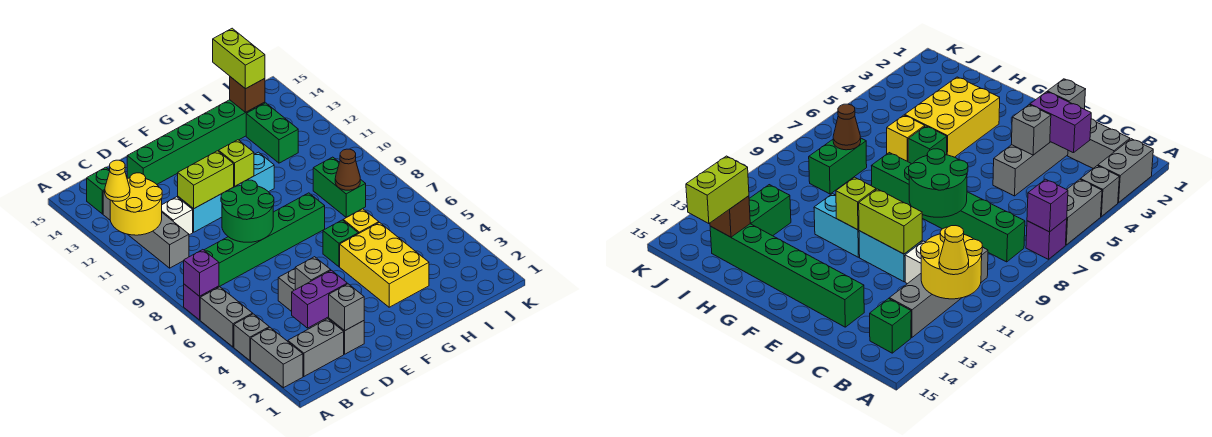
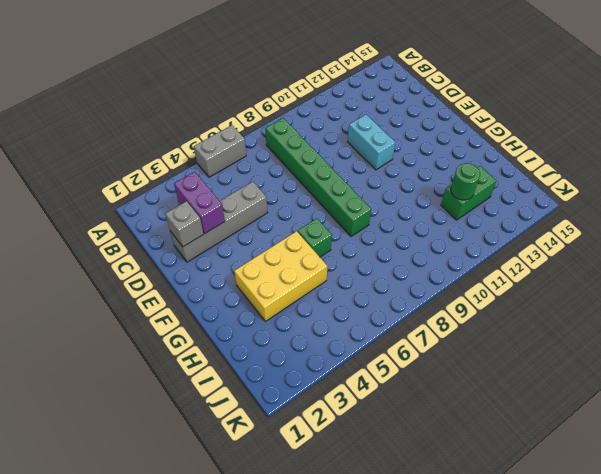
green 1x1 round brick [451,163,480,200] -> none
none -> grey 1x2 brick [251,328,303,388]
none -> grey 1x1 brick [234,314,269,360]
none -> purple 1x1 brick [184,284,219,320]
none -> grey 1x2 brick [288,319,344,376]

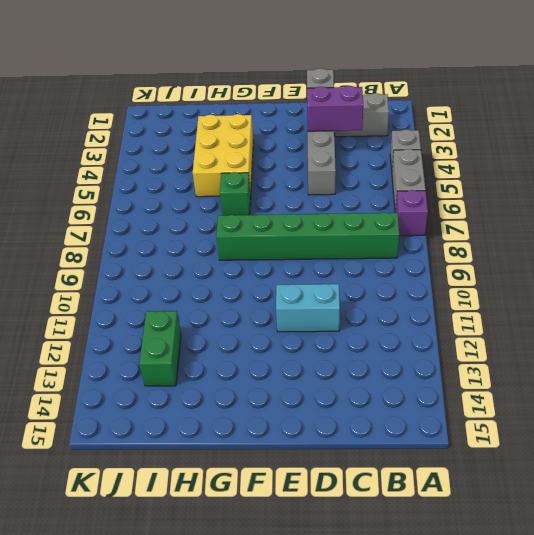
none -> grey 1x2 brick [251,328,303,388]
none -> grey 1x4 brick [103,191,189,268]
none -> green 1x1 brick [87,167,110,214]
none -> white 1x1 brick [162,197,193,235]

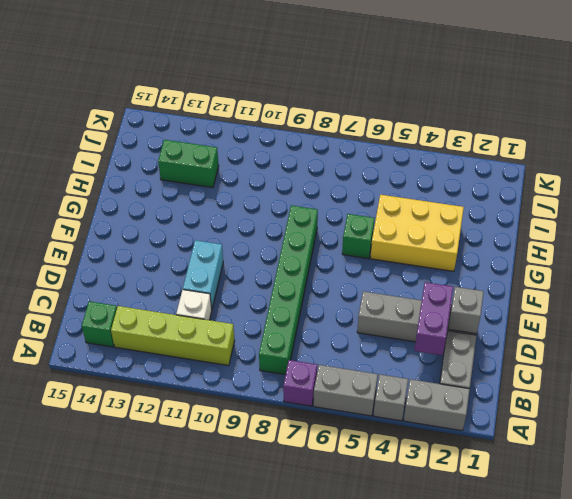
lime 1x4 brick [111,306,235,366] -> grey 1x4 brick [103,191,189,268]
none -> green 1x6 brick [127,100,265,184]
none -> cyan 1x2 brick [235,152,274,192]
none -> yellow 1x1 brick [343,209,379,234]
none -> green 1x2 brick [313,157,366,217]

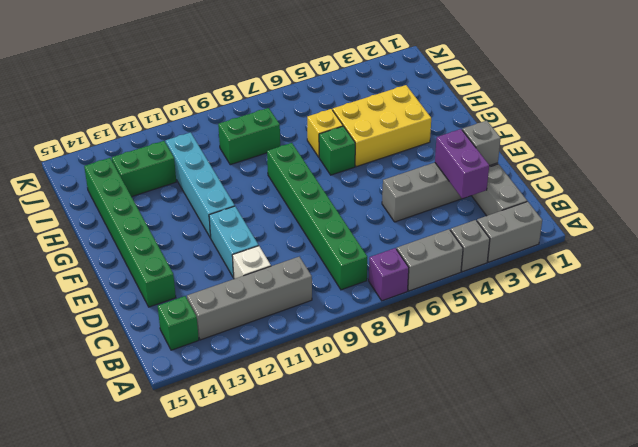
cyan 1x4 brick [166,133,235,238] -> cyan 1x2 brick [235,152,274,192]
none -> purple 1x1 brick [184,250,219,296]
none -> yellow 2x2 round brick [110,173,162,235]
none -> grey 1x1 brick [295,257,331,290]
none -> green 2x2 round brick [221,180,274,242]

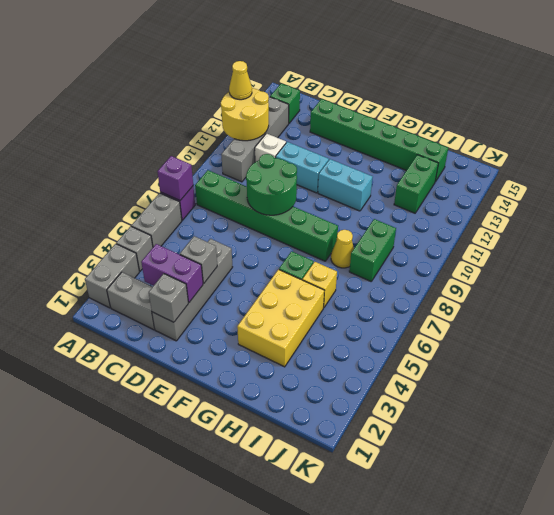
yellow 1x1 cone [331,230,354,268] -> none
none -> lime 1x2 brick [178,151,234,209]
none -> lime 1x1 brick [219,140,254,187]
none -> brown 1x1 cone [335,149,360,190]
none -> brown 1x1 brick [230,77,265,113]

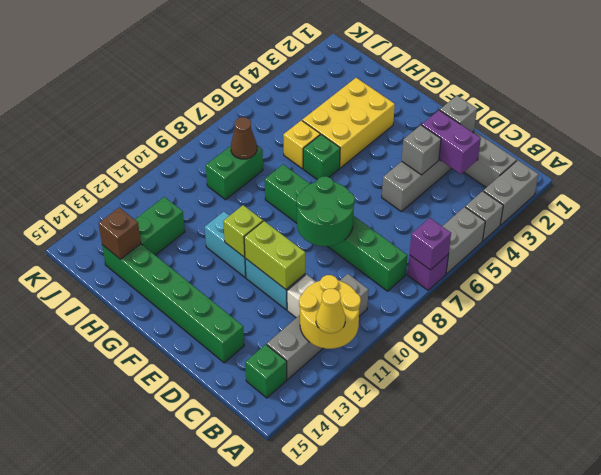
none -> lime 1x2 brick [213,28,265,89]

